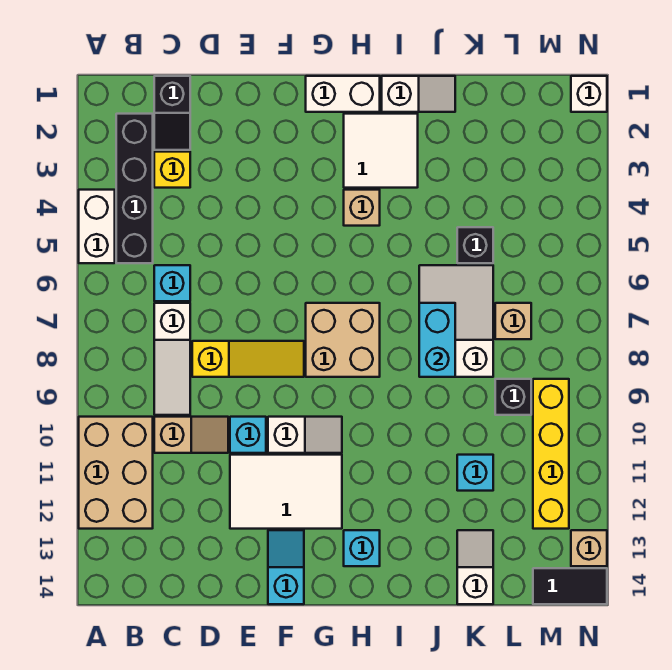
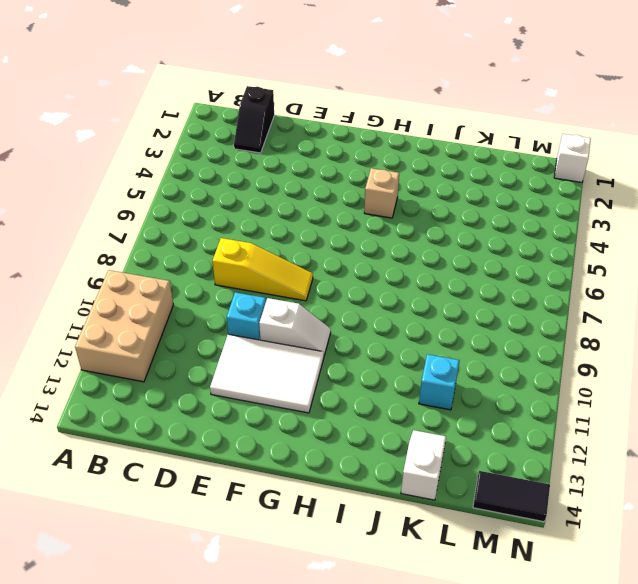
none -> white 1x2 brick [79,190,115,263]
none -> black 1x4 brick [116,114,153,263]
none -> yellow 1x1 brick [154,152,190,188]
none -> cyan 1x1 brick [154,265,190,301]

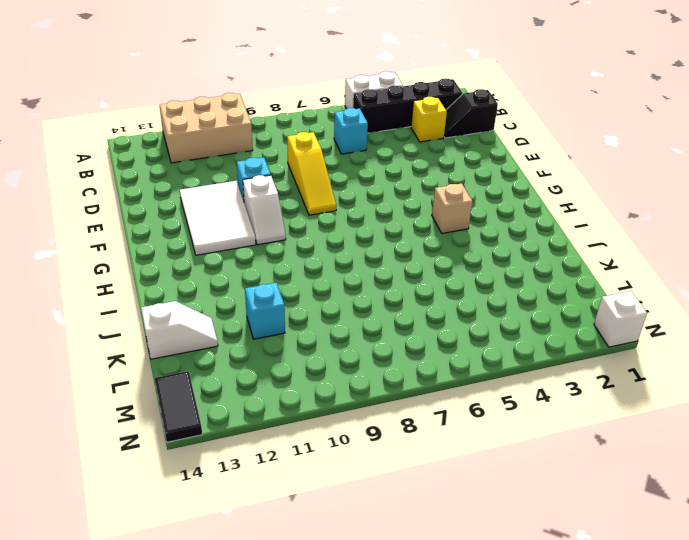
none -> white 1x3 slope [154,303,190,415]
none -> tan 1x2 slope [154,417,228,453]
none -> cyan 1x2 slope [268,530,304,604]
none -> white 1x2 brick [306,76,380,112]

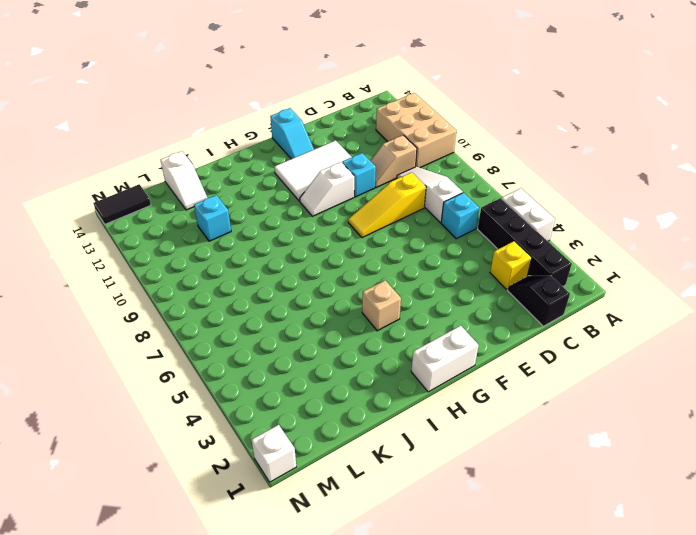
none -> tan 2x2 brick [306,303,380,377]
none -> white 2x2 tile [344,114,418,188]
none -> cyan 1x1 brick [344,530,380,566]
none -> white 1x2 slope [382,76,455,112]

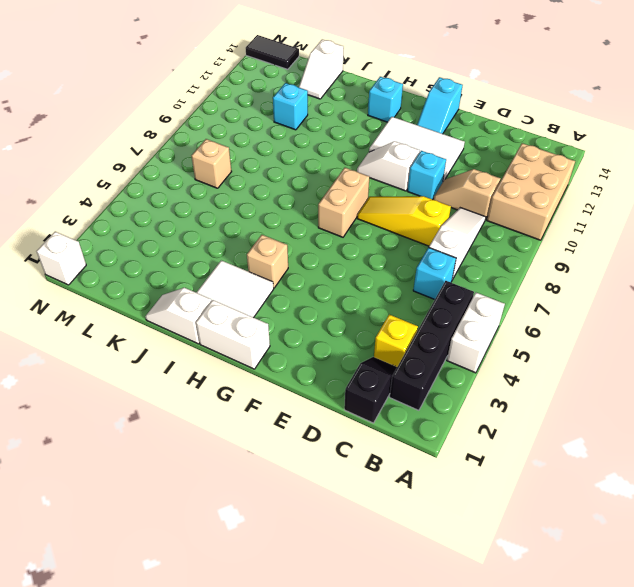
tan 1x2 brick [318,168,370,237] -> tan 2x2 brick [306,303,380,377]
none -> white 2x3 slope [419,265,493,377]
none -> black 1x1 brick [457,227,493,263]
none -> black 1x1 brick [495,379,531,415]
none -> yellow 1x4 brick [533,379,569,529]

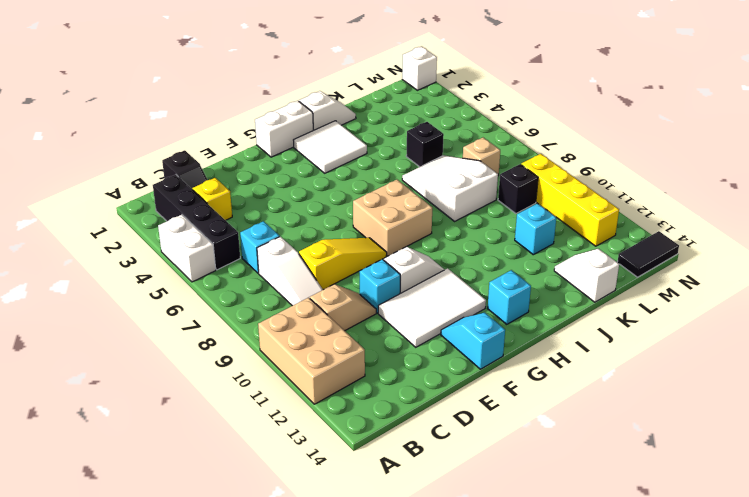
none -> tan 1x1 brick [344,190,380,226]
none -> tan 1x1 brick [571,530,607,566]
none -> cyan 1x2 brick [419,303,455,377]

